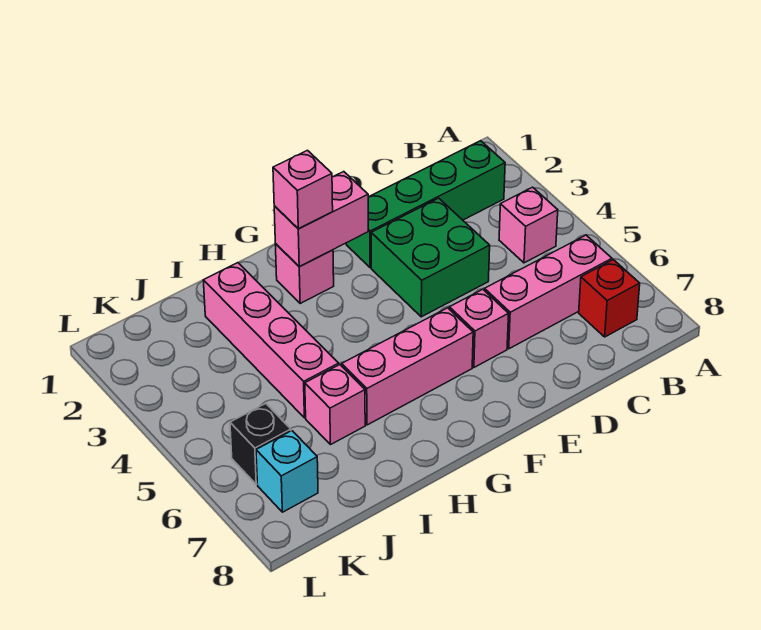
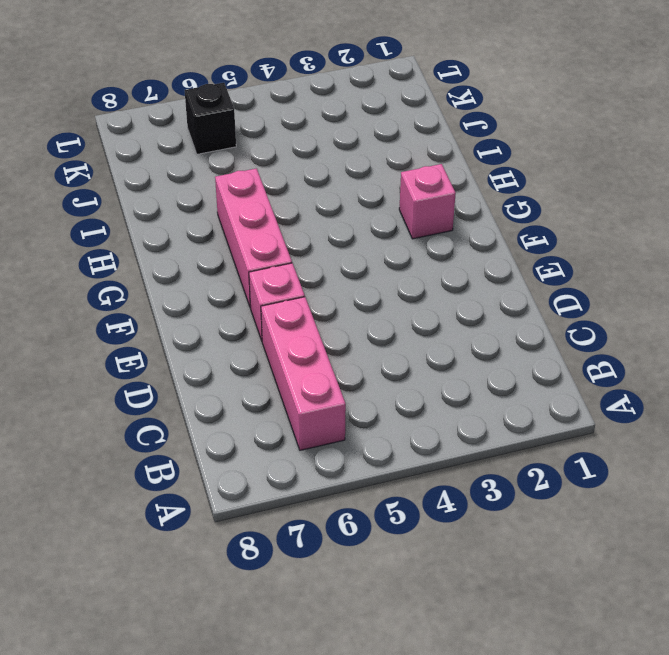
none -> green 1x4 brick [346,141,505,268]
none -> pink 1x1 brick [499,187,558,263]
none -> red 1x1 brick [579,260,640,337]

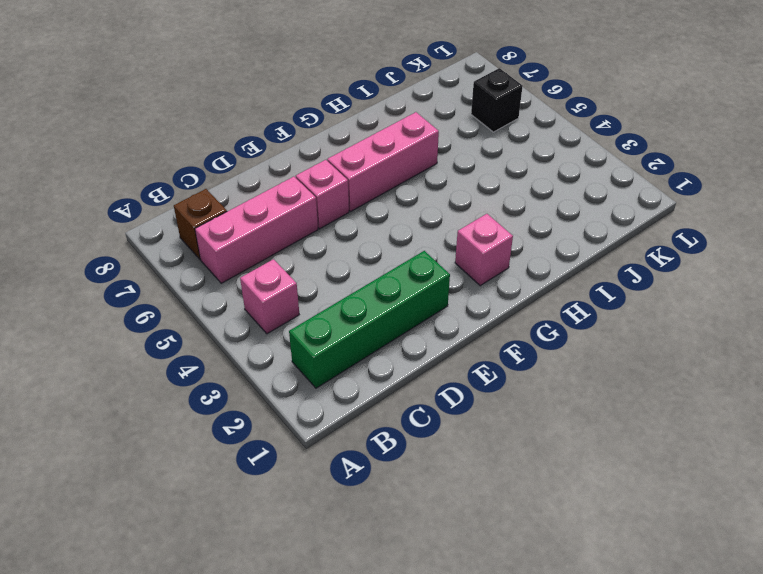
brown 1x1 brick [174,189,227,259] -> red 1x1 brick [579,260,640,337]
none -> green 2x2 brick [371,198,490,317]
none -> pink 1x4 brick [203,263,339,418]
none -> pink 1x1 brick [305,365,365,445]

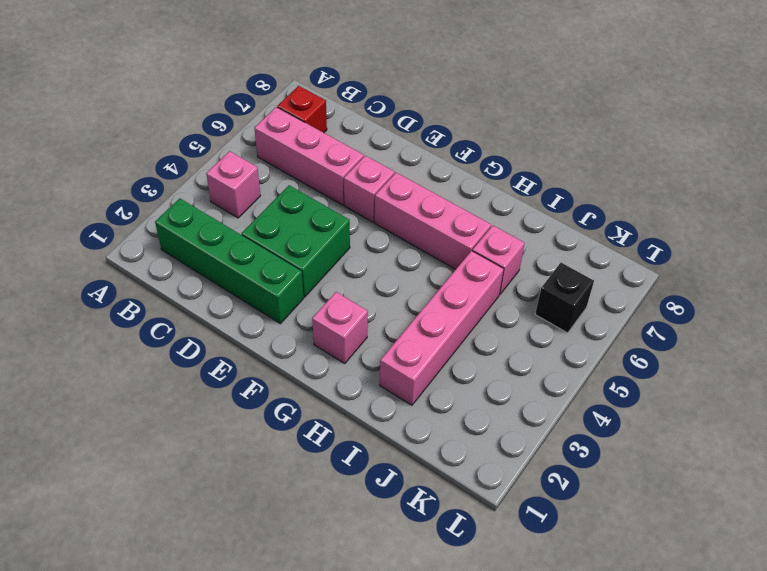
none -> cyan 1x1 brick [256,431,318,512]
none -> pink 1x2 brick [274,172,368,267]
none -> pink 1x1 brick [273,150,333,229]

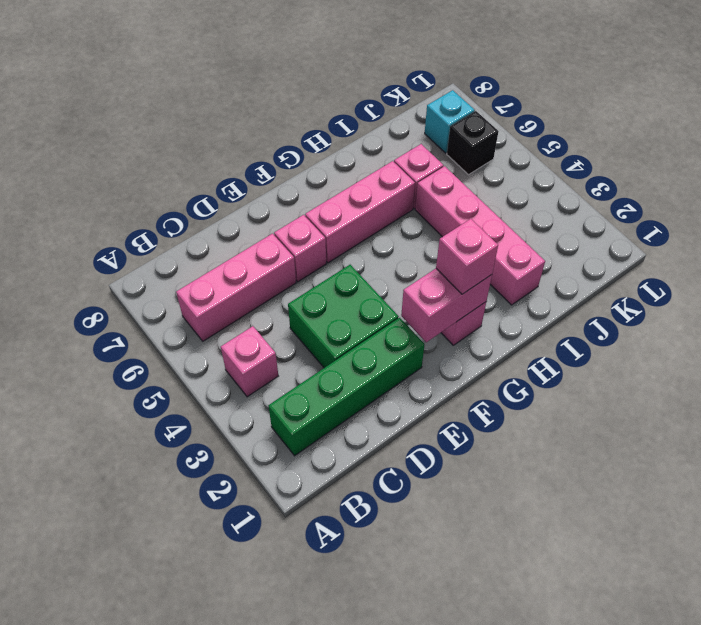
none -> red 1x1 brick [579,260,640,337]

